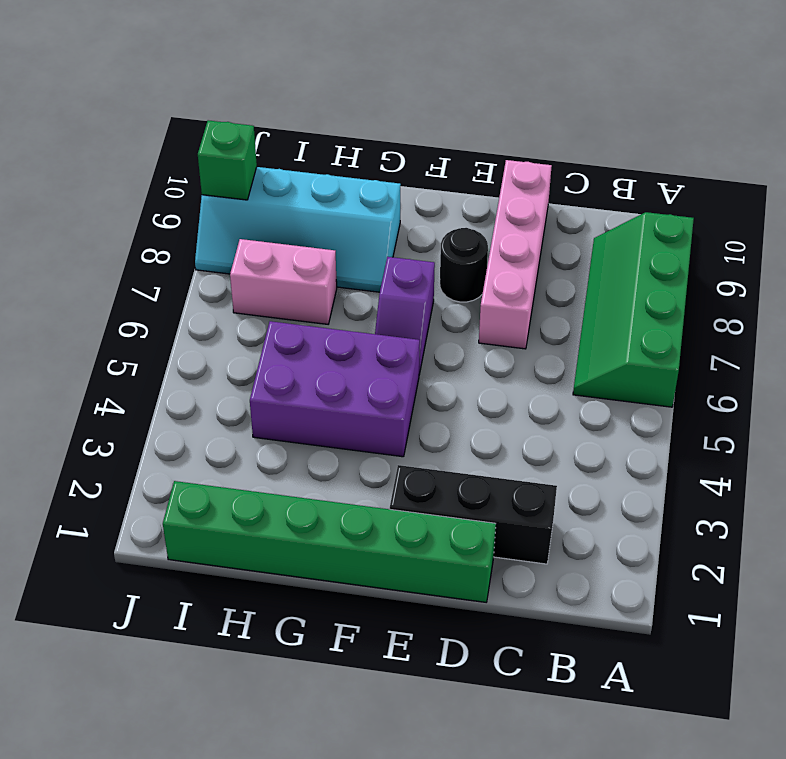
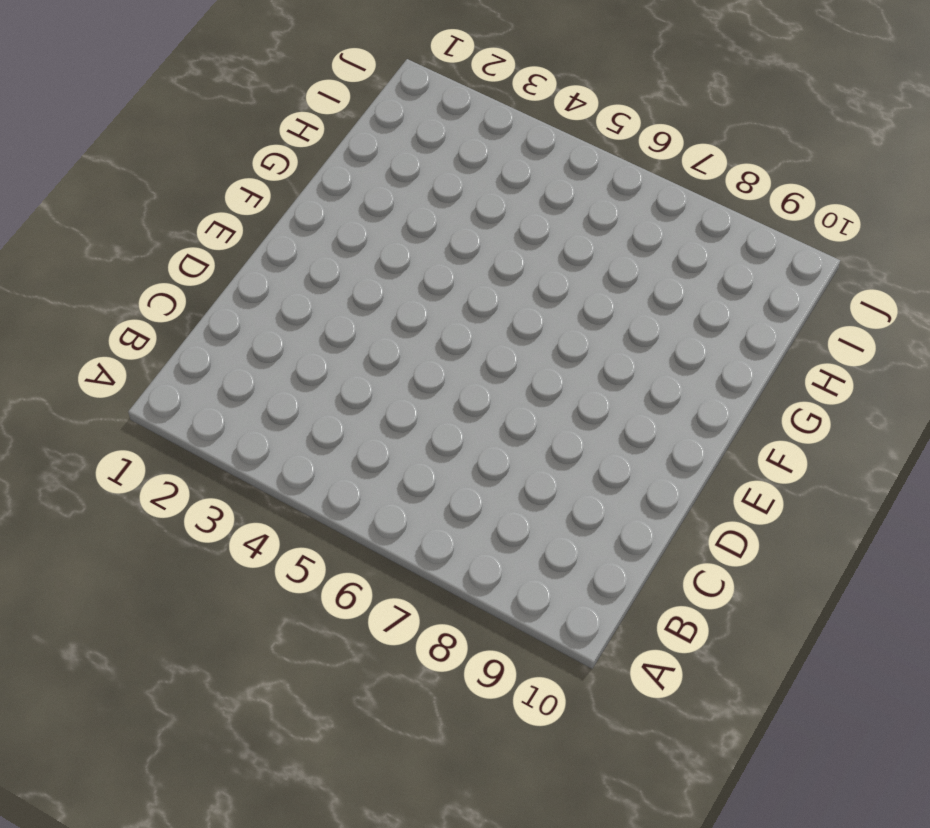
none -> green 2x4 slope [573,212,694,407]
none -> black 1x3 brick [390,465,557,564]

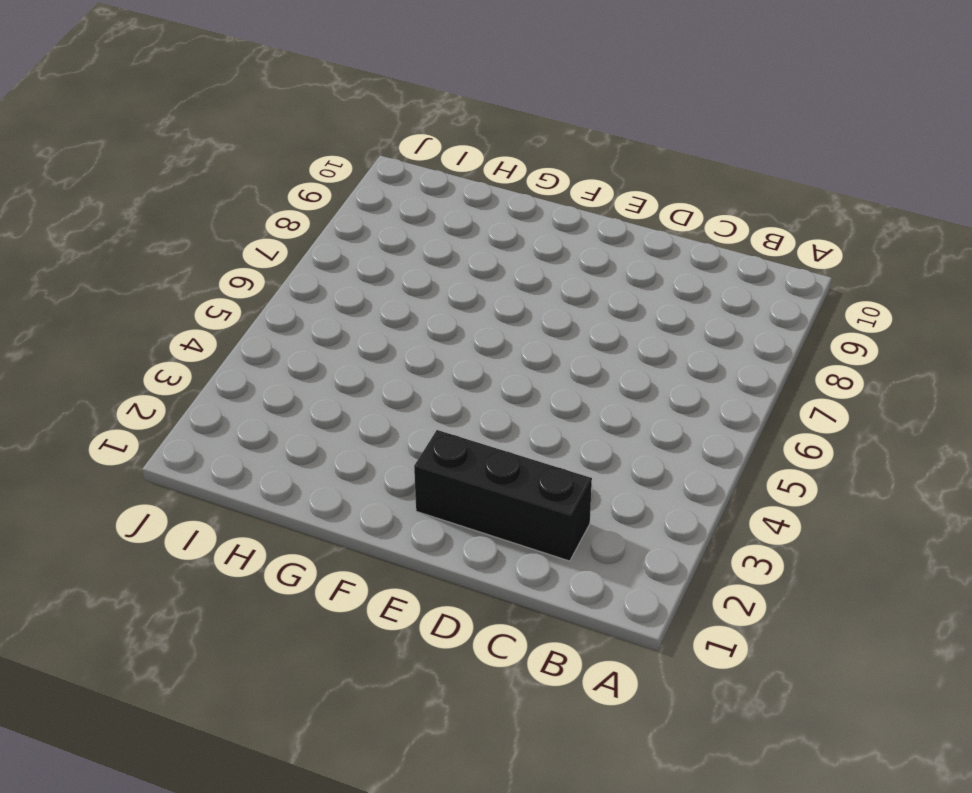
none -> green 2x4 slope [573,212,694,407]
none -> green 1x6 brick [163,481,496,602]

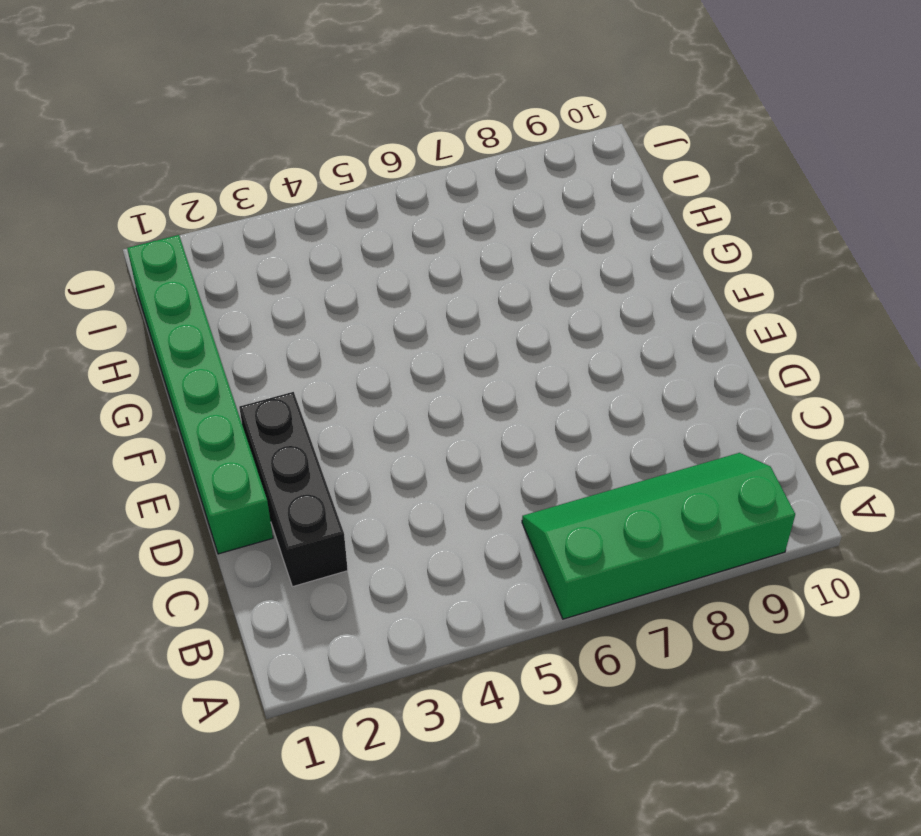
none -> pink 1x4 brick [479,160,552,349]
none -> black 1x1 round brick [440,228,488,302]

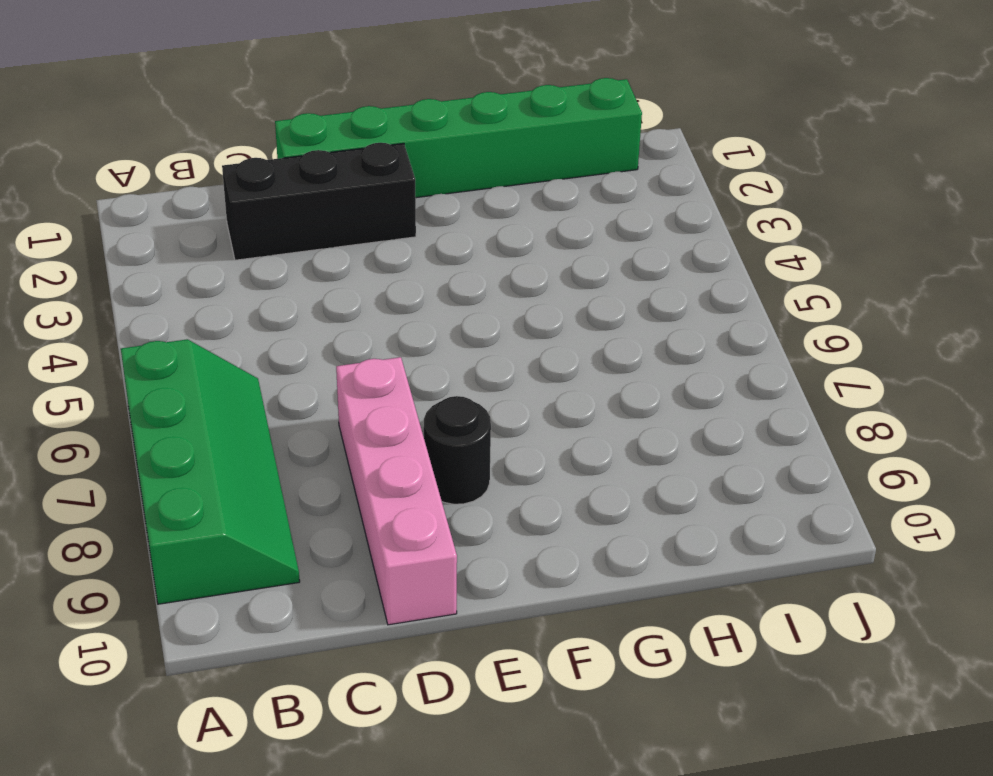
none -> purple 2x3 brick [250,321,420,457]
none -> purple 1x2 slope [375,257,435,374]

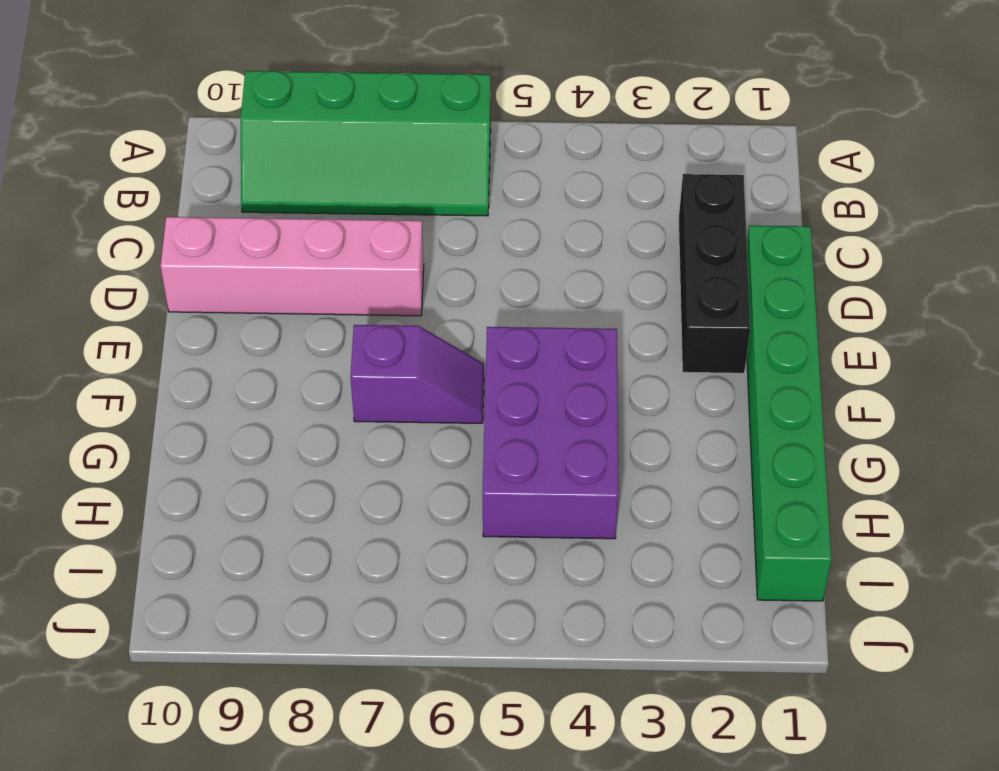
none -> black 1x1 round brick [440,228,488,302]
none -> cyan 2x4 slope [195,167,401,292]

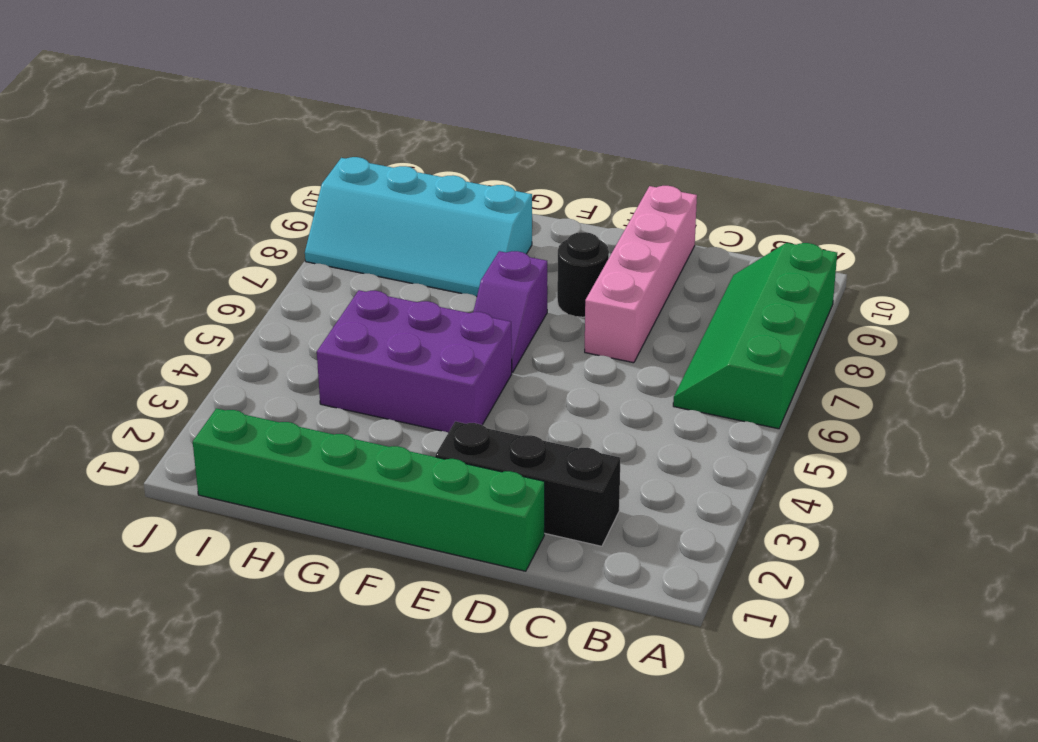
none -> pink 1x2 brick [230,239,337,324]
none -> green 1x1 brick [198,120,257,200]

